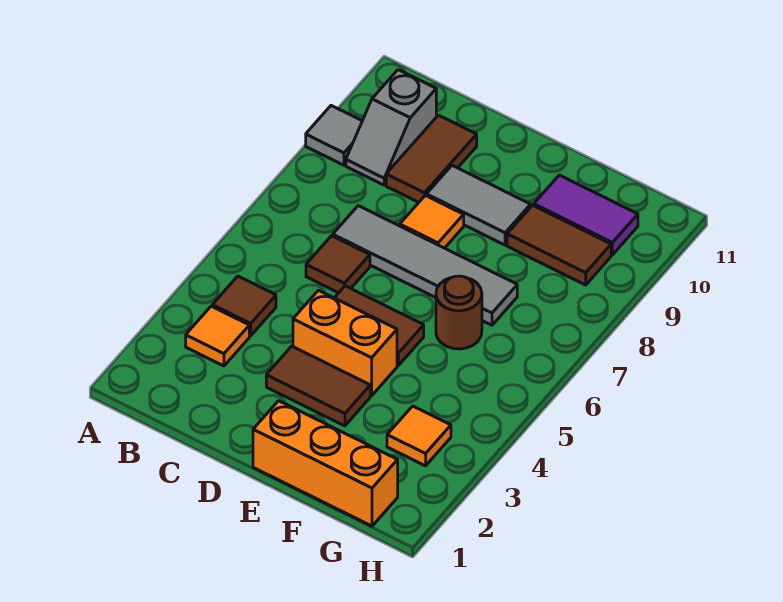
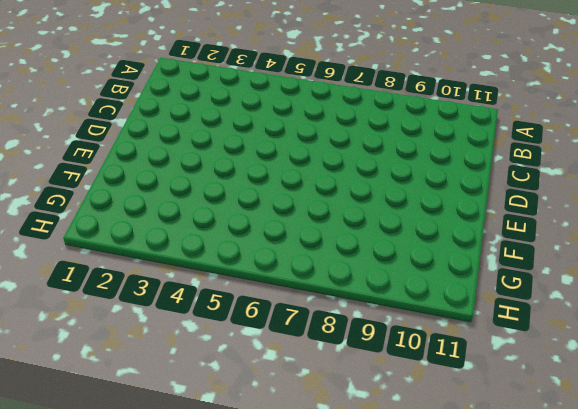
none -> grey 1x1 tile [306,106,362,165]
none -> orange 1x1 tile [186,306,249,366]
none -> brown 1x1 tile [212,276,276,336]

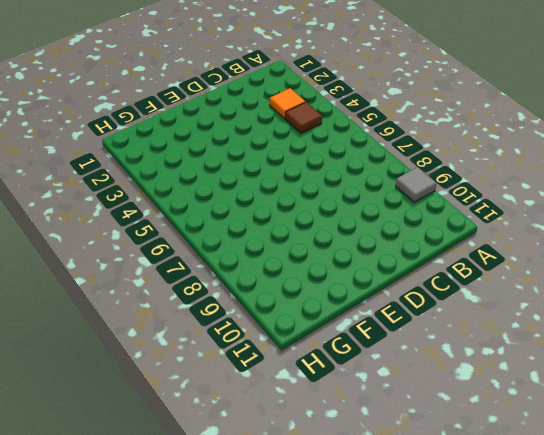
none -> grey 1x2 slope [346,70,436,185]
none -> brown 1x1 tile [306,236,370,293]
none -> grey 1x4 tile [333,206,517,325]

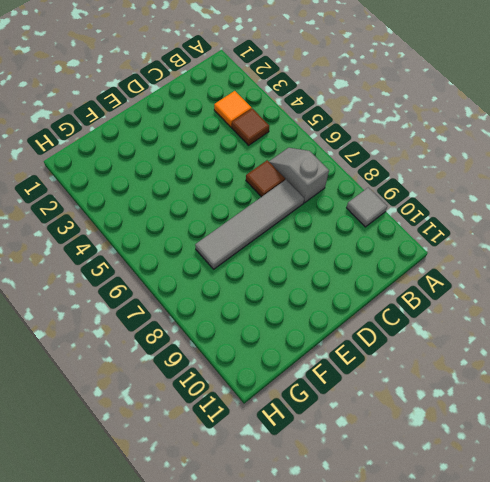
grey 1x2 slope [269,148,329,203] -> grey 1x2 slope moved to [346,70,436,185]
none -> brown 1x2 tile [386,115,477,202]
none -> brown 1x2 tile [266,346,370,426]
none -> orange 1x2 brick [293,290,397,396]

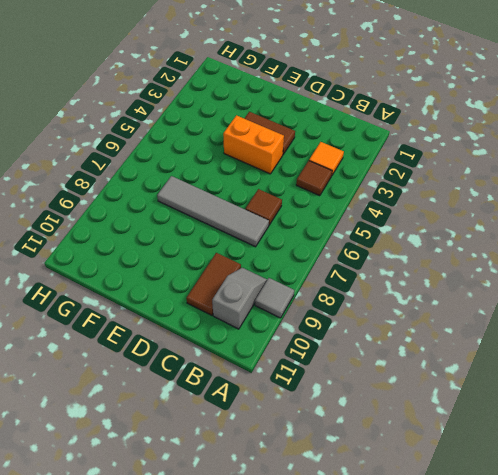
none -> brown 1x2 tile [335,286,424,365]
none -> orange 1x1 tile [400,195,464,248]
none -> grey 1x2 tile [426,165,531,245]

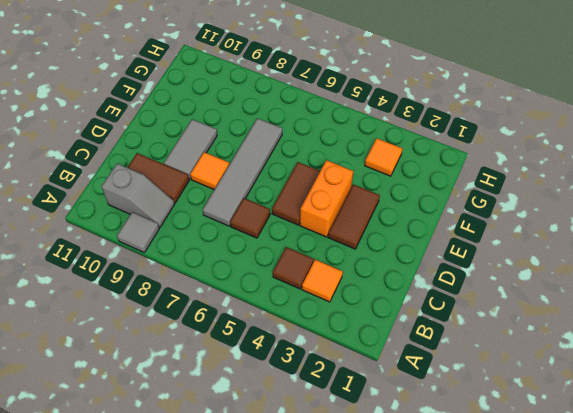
none -> orange 1x3 brick [253,401,398,526]
none -> brown 1x1 round brick [436,276,482,349]
none -> brown 1x2 tile [507,205,611,285]

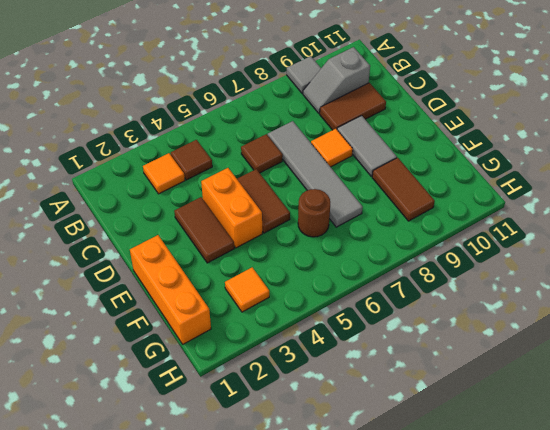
none -> purple 1x2 tile [534,175,638,255]

